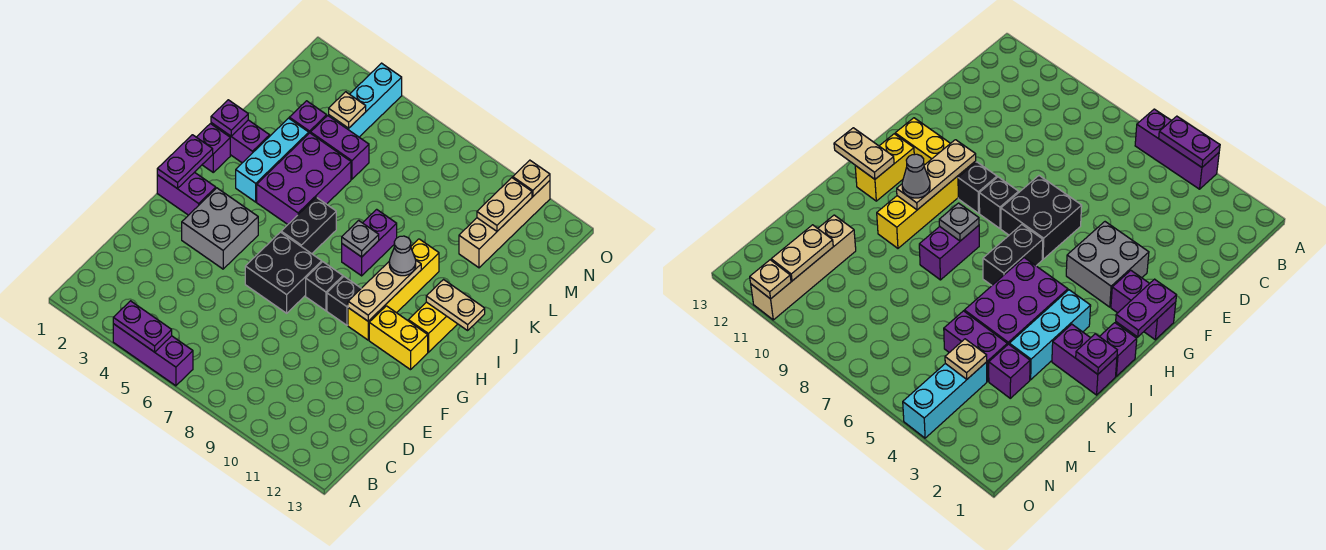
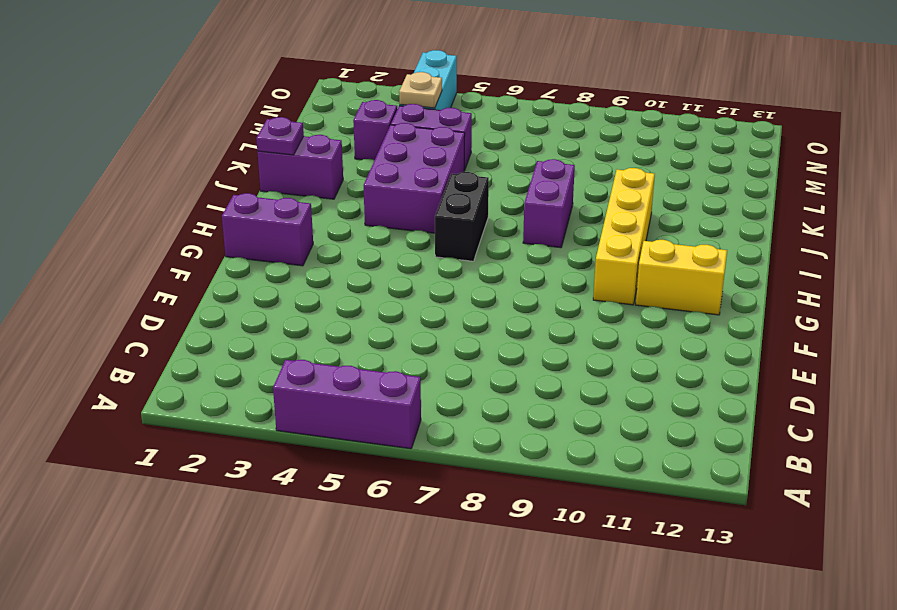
none -> grey 2x2 brick [182,188,258,269]
none -> black 2x2 brick [245,232,322,313]
none -> black 1x1 brick [306,262,343,311]

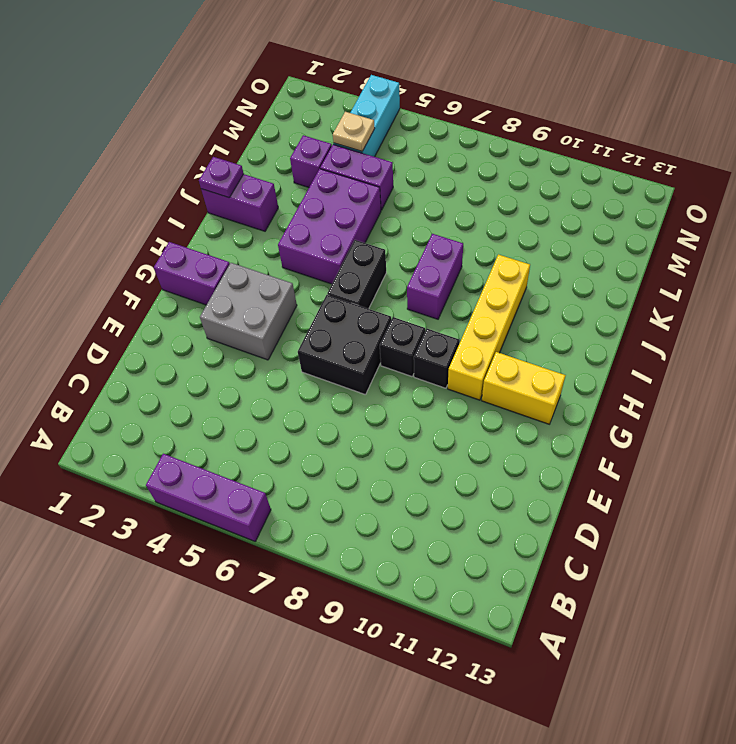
none -> yellow 1x2 brick [408,302,457,352]
none -> purple 1x1 brick [197,124,230,172]
none -> cyan 1x3 brick [236,118,309,202]

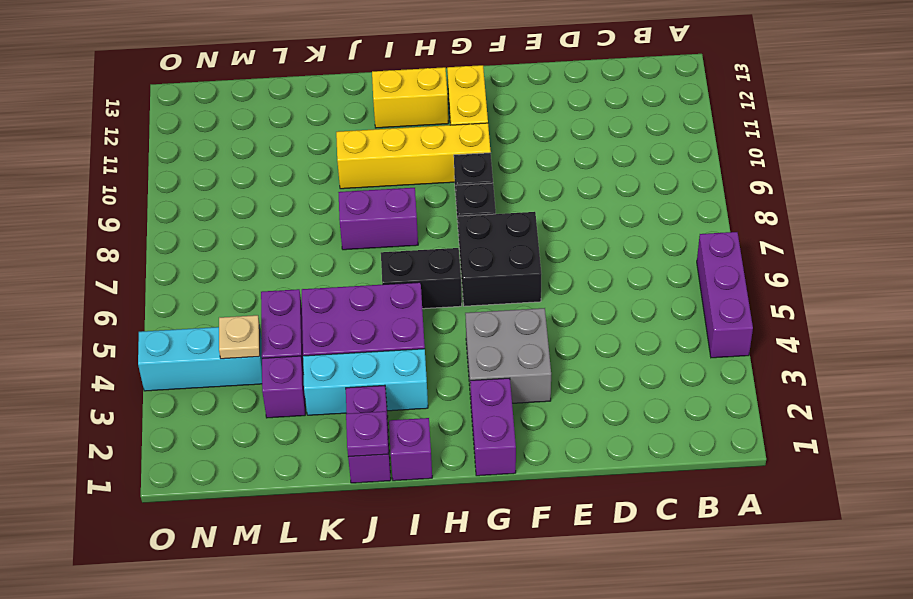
none -> tan 1x4 brick [459,181,550,268]
none -> purple 1x2 plate [113,301,172,352]
none -> purple 1x2 plate [157,135,213,188]

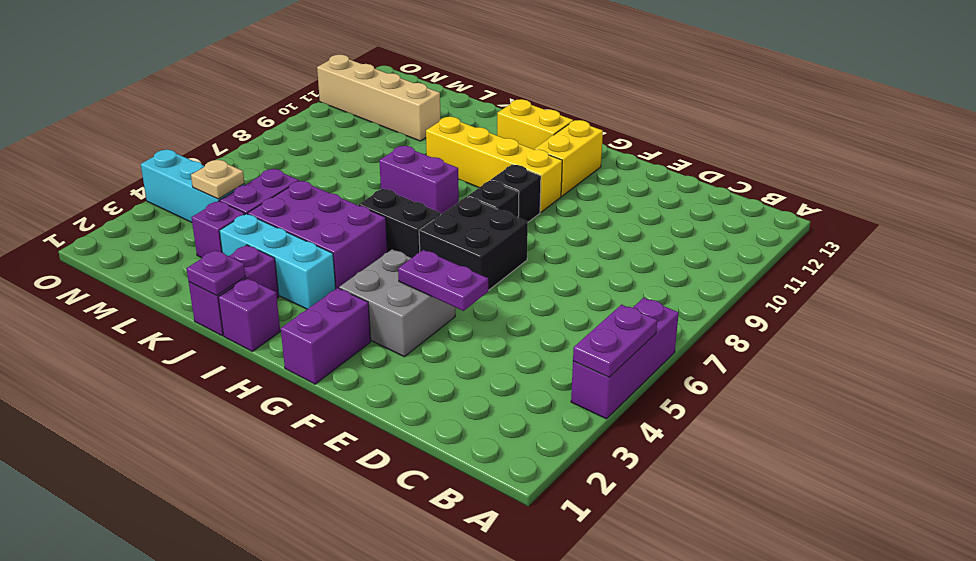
purple 1x2 plate [398,250,488,311] -> purple 1x2 plate moved to [157,135,213,188]
none -> tan 1x3 plate [348,261,421,321]
none -> grey 1x1 plate [342,220,379,257]
none -> tan 1x2 plate [426,280,485,330]

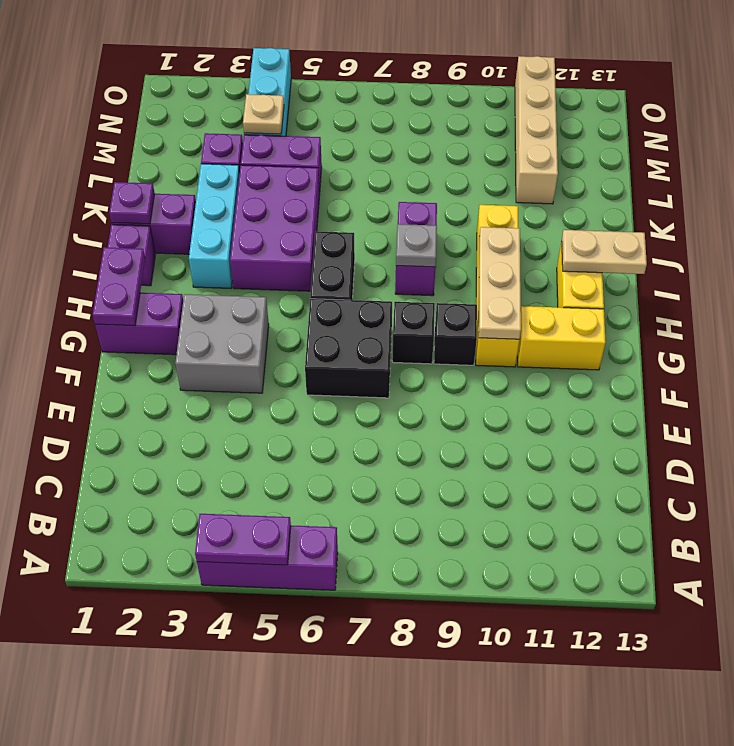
none -> tan 1x2 plate [477,178,532,231]
none -> tan 1x1 plate [513,160,550,196]
none -> grey 1x1 cone [389,236,416,276]

